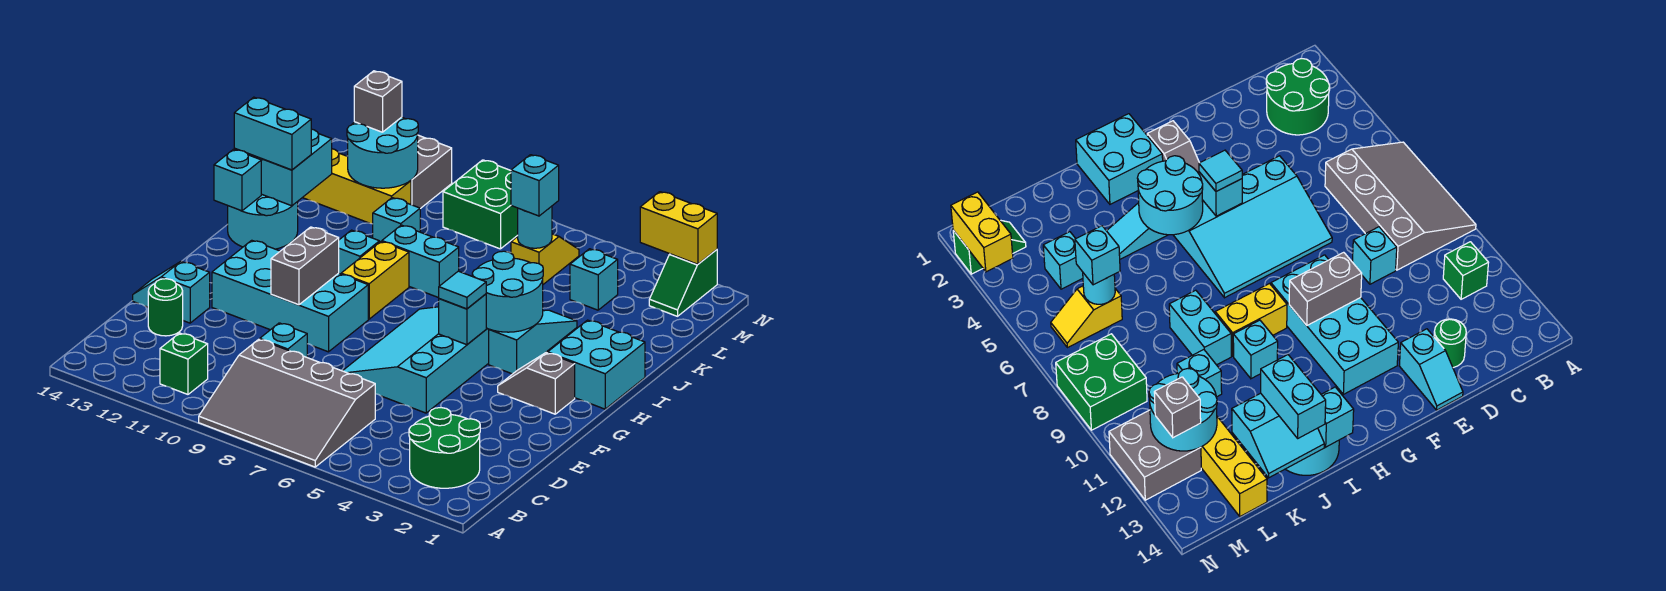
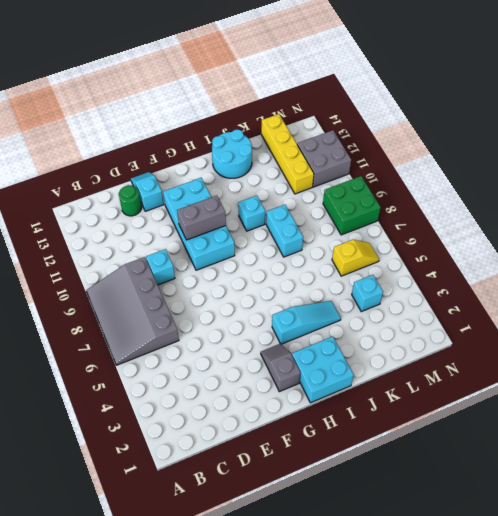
none -> green 2x2 round brick [409,408,480,488]
none -> green 1x1 brick [160,333,208,394]
none -> cyan 3x4 slope [343,307,489,413]
none -> yellow 1x2 brick [341,242,409,319]

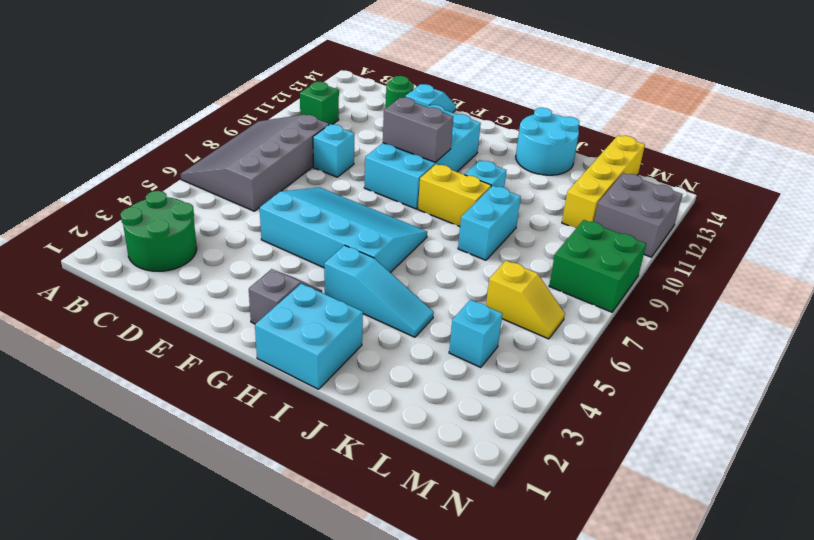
none -> cyan 1x1 brick [373,198,420,242]
none -> green 1x2 slope [649,250,717,316]
none -> cyan 1x1 brick [439,294,486,345]
none -> cyan 2x2 round brick [472,251,543,332]

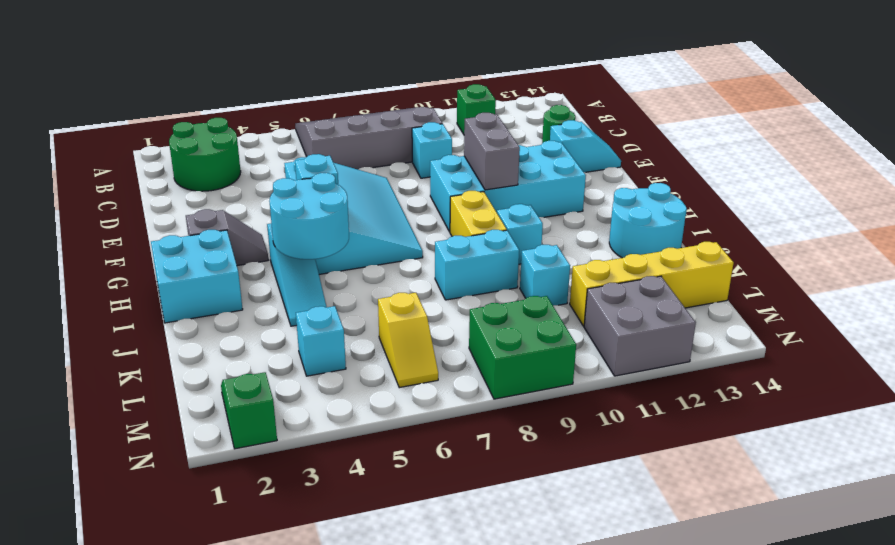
none -> cyan 1x1 brick [214,149,261,211]
none -> cyan 2x2 slope [258,129,332,206]
none -> cyan 1x1 round brick [518,206,552,248]
none -> cyan 2x2 round brick [347,117,418,188]

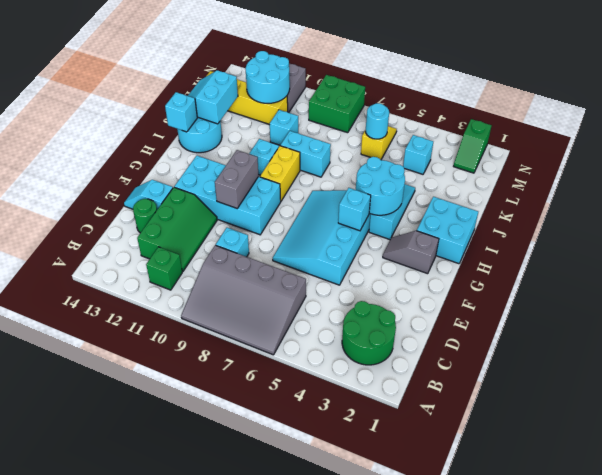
green 2x3 slope [137,187,217,272] -> none
none -> yellow 1x2 brick [640,192,717,264]
none -> cyan 1x1 tile [439,271,486,309]
none -> cyan 1x2 brick [234,97,311,170]
none -> cyan 1x1 brick [511,155,559,216]

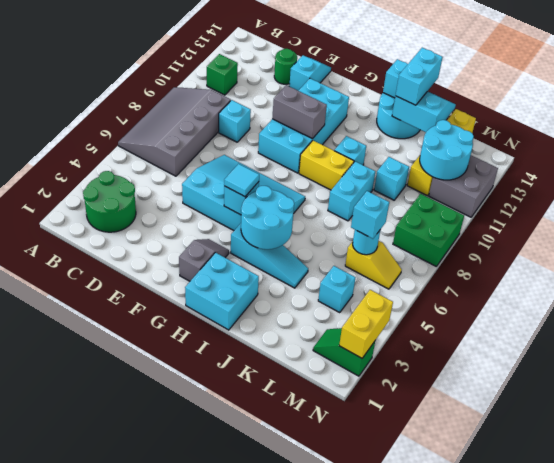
none -> grey 1x1 brick [354,71,402,132]

